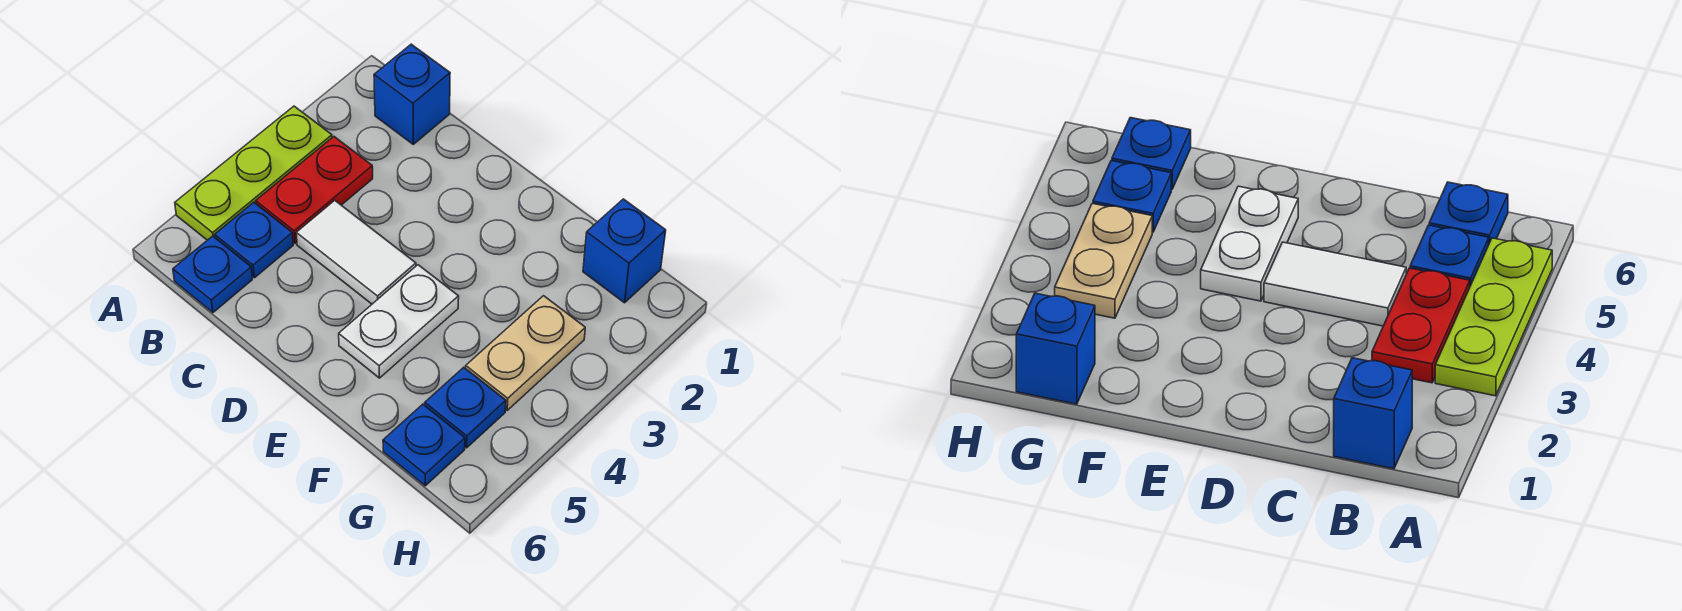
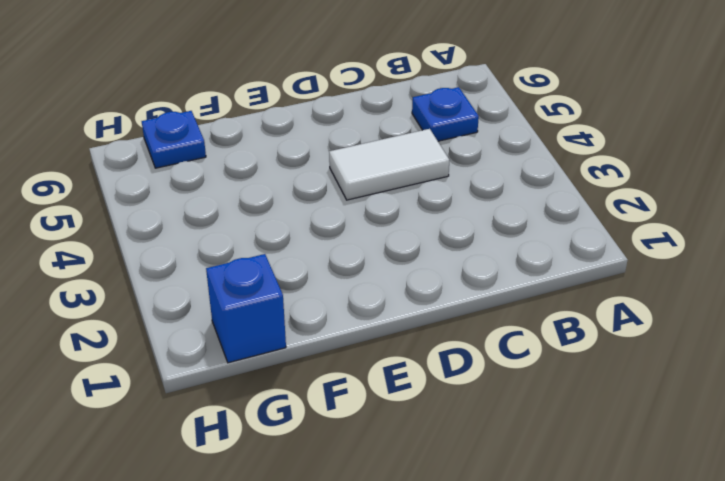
none -> lime 1x3 plate [175,106,332,240]
none -> blue 1x1 brick [374,44,450,144]

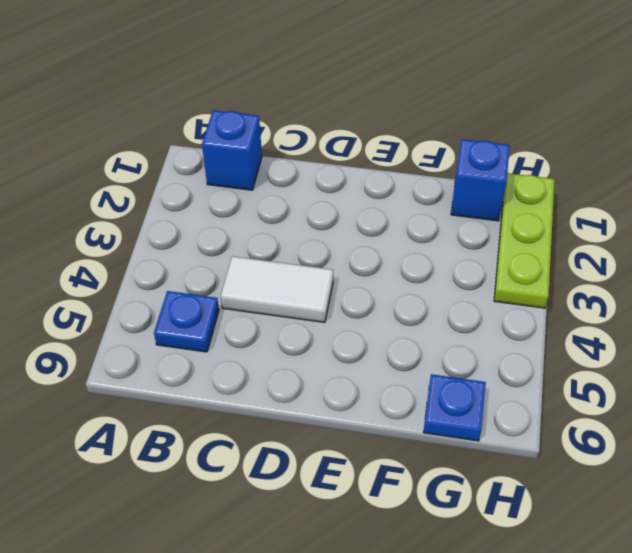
lime 1x3 plate [494,173,555,308] -> lime 1x3 plate moved to [175,106,332,240]
none -> red 1x2 plate [256,137,373,243]
none -> blue 1x1 plate [173,236,252,313]

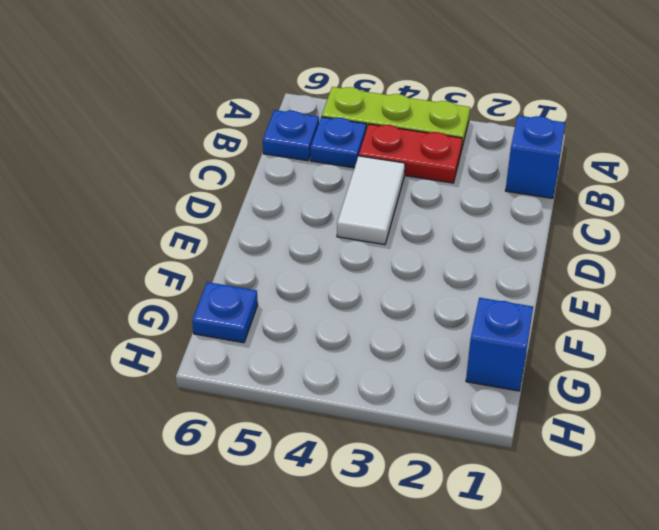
none -> white 1x2 plate [339,265,459,378]
none -> tan 1x2 plate [466,296,585,410]

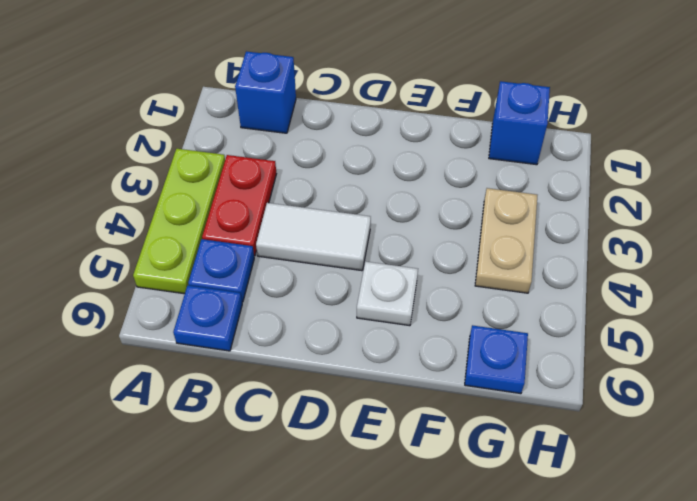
white 1x1 plate [357,261,418,326] -> white 1x2 plate [339,265,459,378]
none -> blue 1x1 plate [425,367,506,448]

